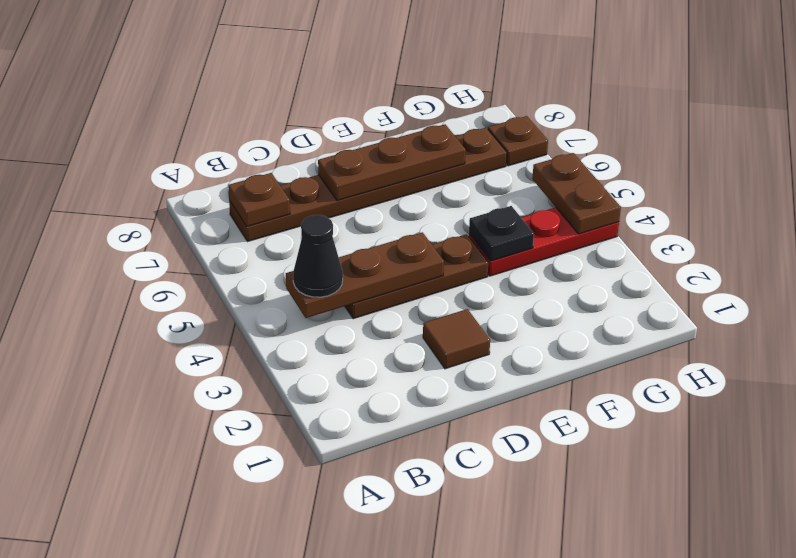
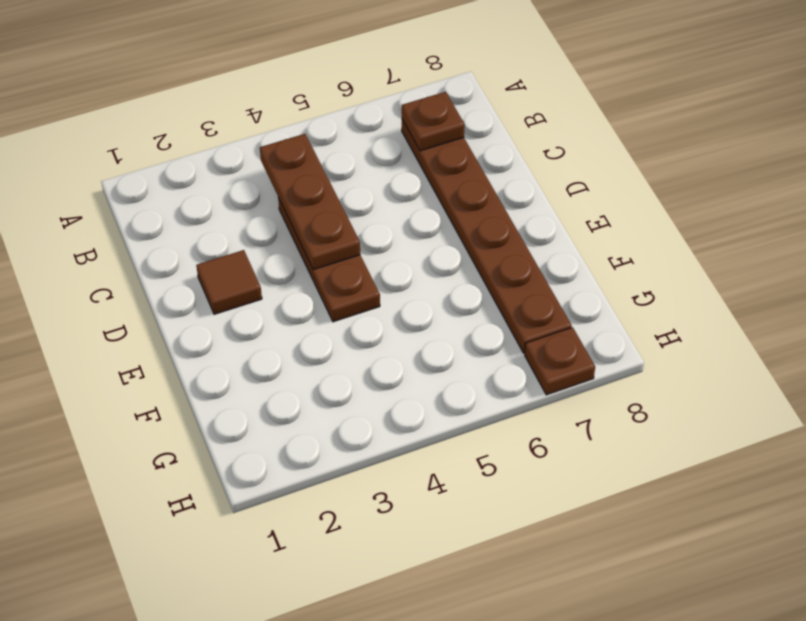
none -> red 1x3 plate [469,207,619,276]
none -> brown 1x3 plate [318,124,466,200]

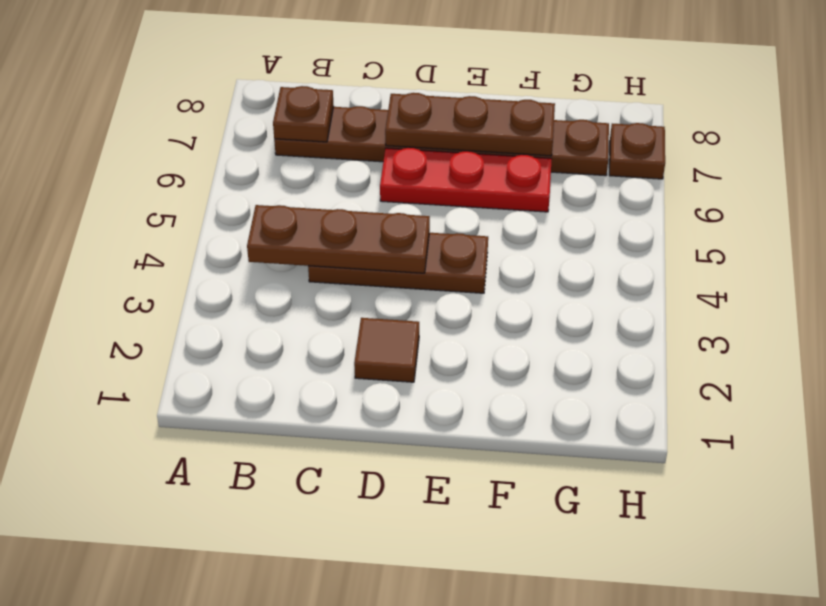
red 1x3 plate [380,148,552,212] -> red 1x3 plate moved to [469,207,619,276]
none -> black 1x1 plate [469,206,534,261]
none -> brown 1x2 plate [532,153,621,234]

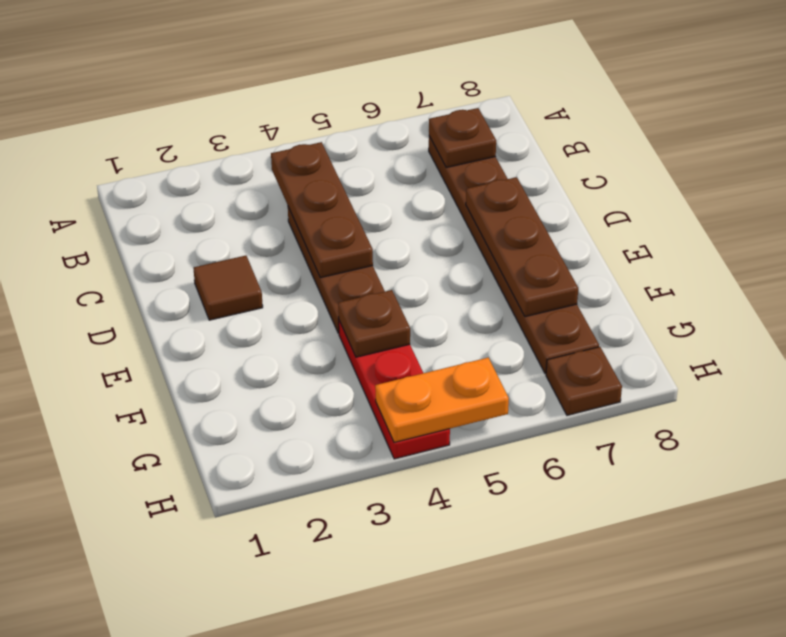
brown 1x1 plate [338,290,410,357] -> black 1x1 plate [469,206,534,261]
orange 1x2 plate [375,358,509,442] -> brown 1x2 plate [532,153,621,234]
none -> black 1x1 cone [293,215,343,297]

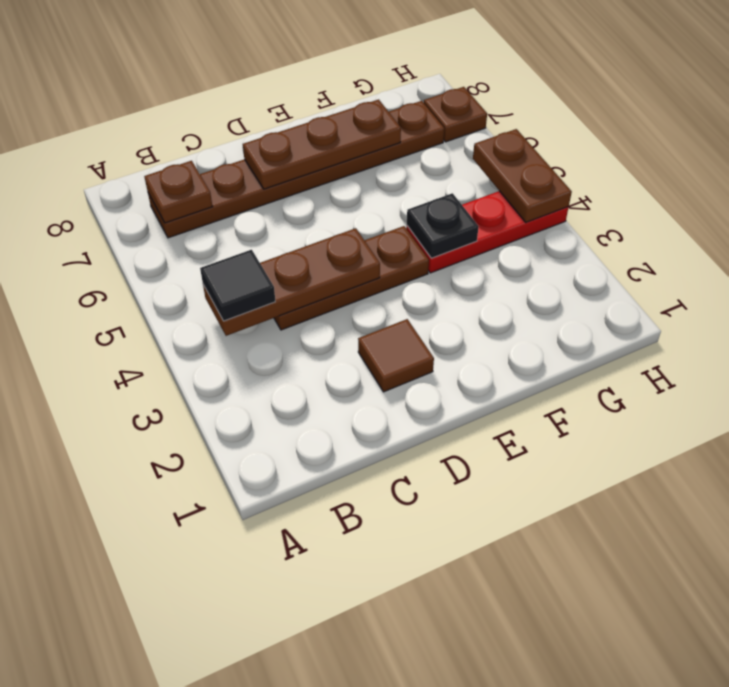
black 1x1 tile [200,250,275,321] -> black 1x1 cone [293,215,343,297]

